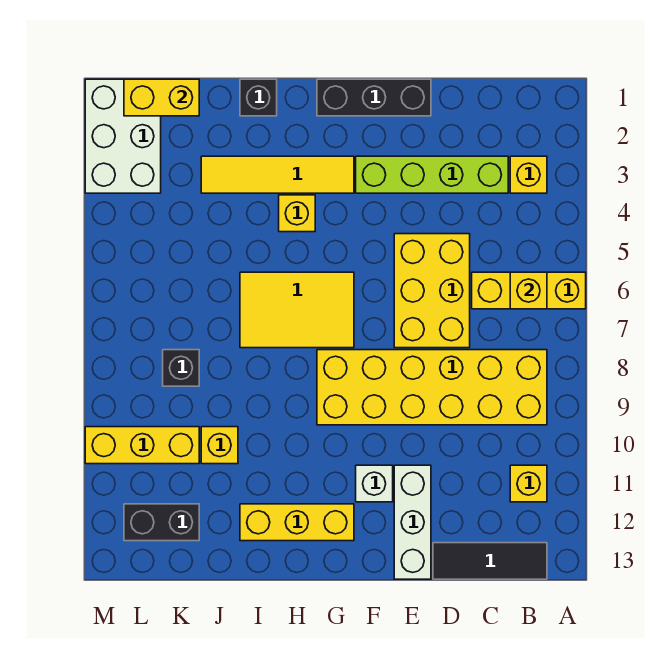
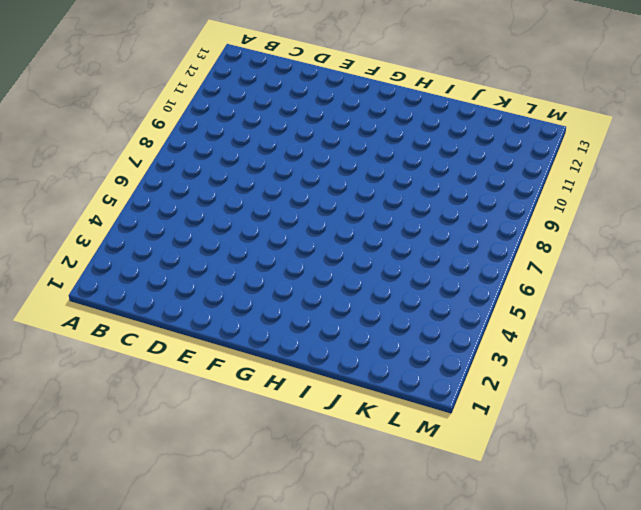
none -> yellow 1x3 brick [472,272,586,309]
none -> yellow 1x1 brick [510,156,547,193]
none -> yellow 2x6 brick [317,350,547,425]

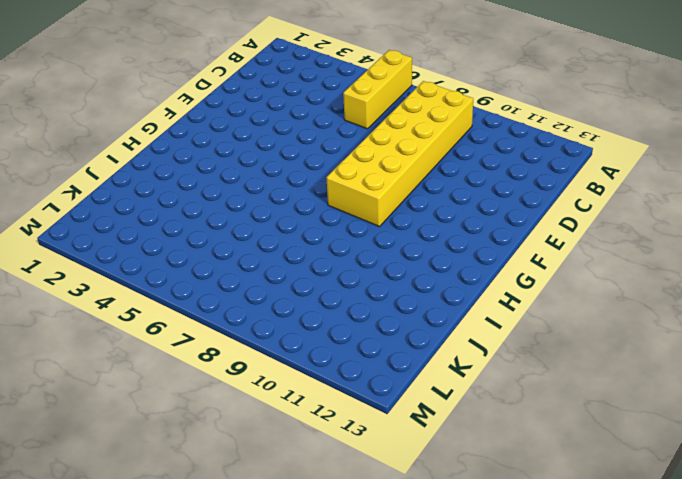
none -> yellow 1x1 brick [510,156,547,193]
none -> yellow 1x1 brick [510,465,547,502]
none -> black 1x3 tile [433,543,547,579]

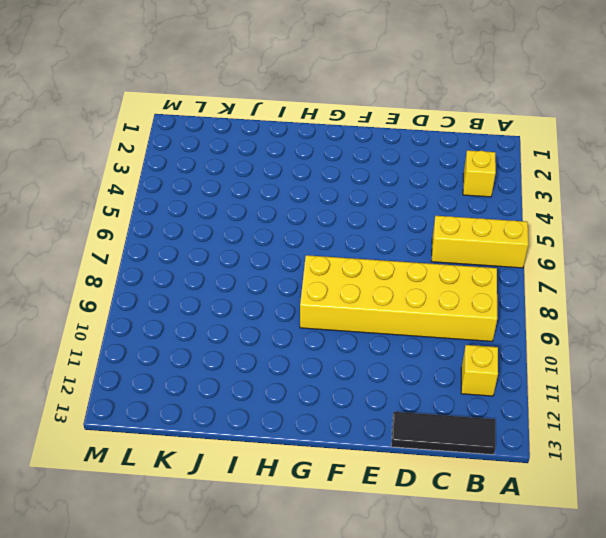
none -> lime 1x4 brick [356,156,508,193]
none -> yellow 2x3 brick [394,234,470,348]
none -> black 1x3 brick [317,79,431,116]

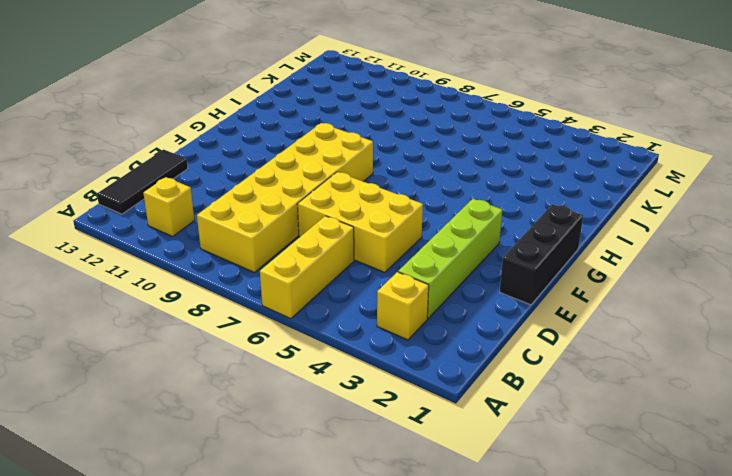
none -> white 1x3 brick [394,465,431,579]
none -> white 1x1 brick [356,465,393,502]
none -> yellow 1x4 tile [201,156,354,193]

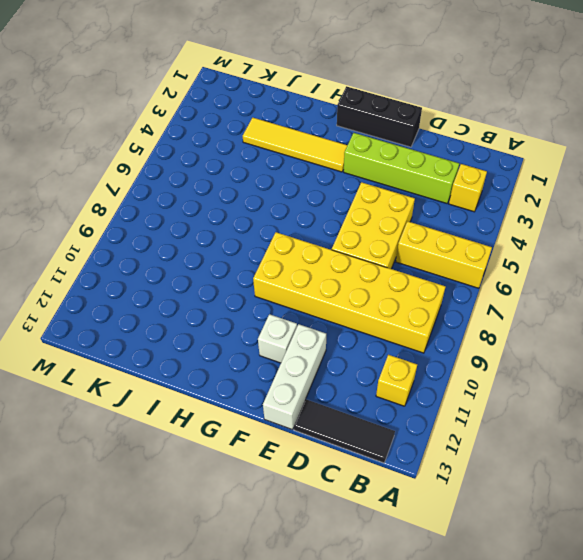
none -> yellow 2x3 tile [240,272,354,348]
none -> yellow 1x3 brick [240,504,354,541]
none -> yellow 1x1 brick [279,195,315,232]

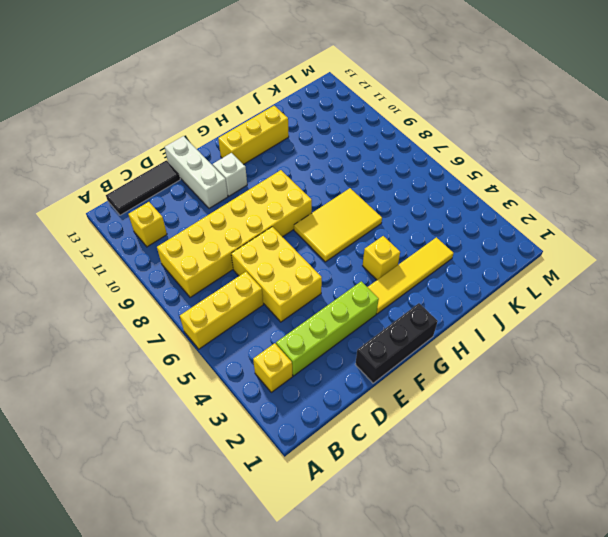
none -> black 1x1 brick [240,79,277,116]
none -> yellow 1x1 brick [201,427,238,464]
none -> black 1x1 brick [163,350,199,386]

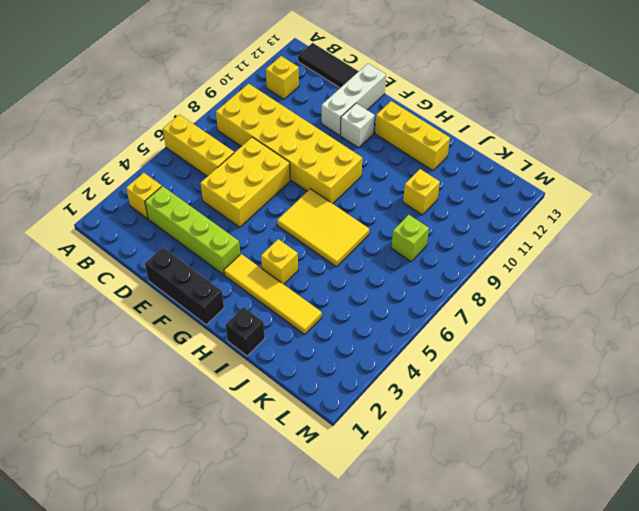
lime 1x1 brick [392,215,429,261] -> black 1x1 brick [163,350,199,386]
none -> yellow 1x3 brick [85,427,199,464]
none -> black 1x2 brick [124,504,199,541]
none -> white 2x3 brick [85,79,161,193]

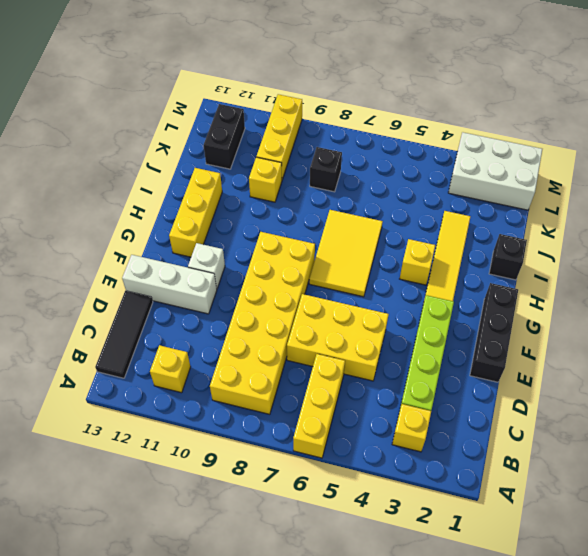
none -> yellow 1x1 brick [510,272,547,309]
none -> yellow 1x2 brick [124,79,199,116]

